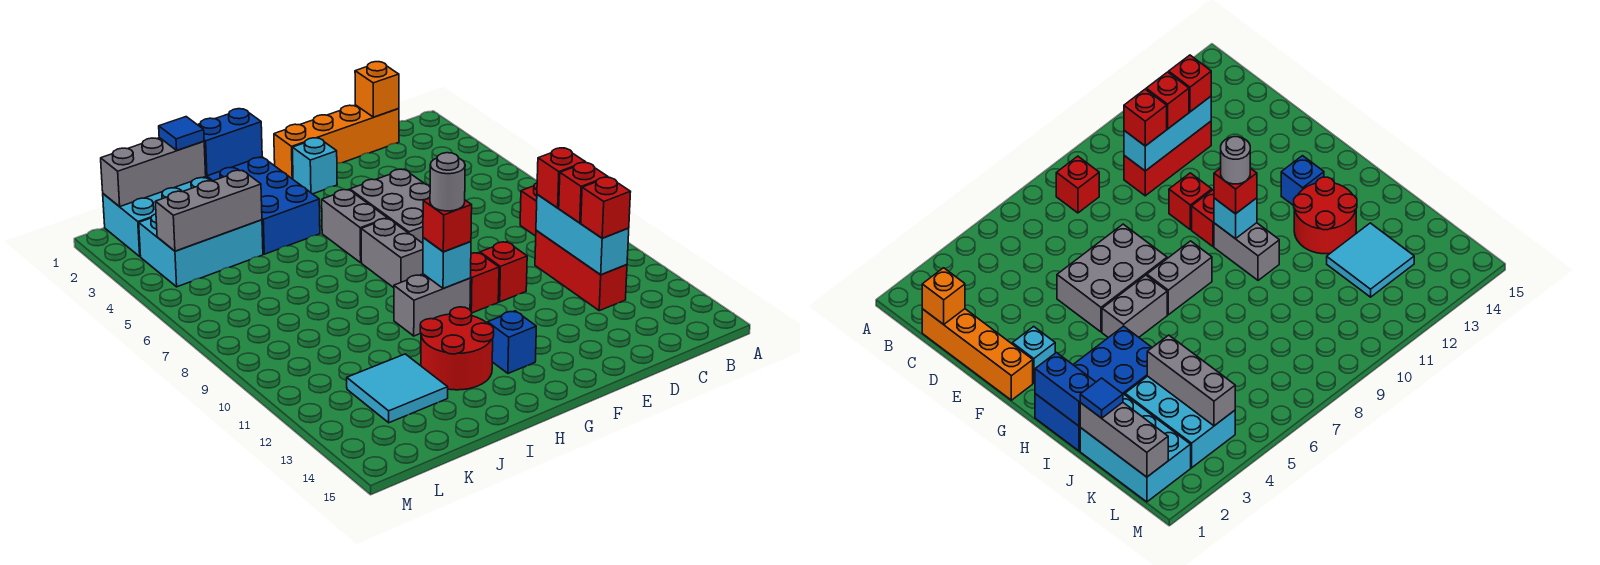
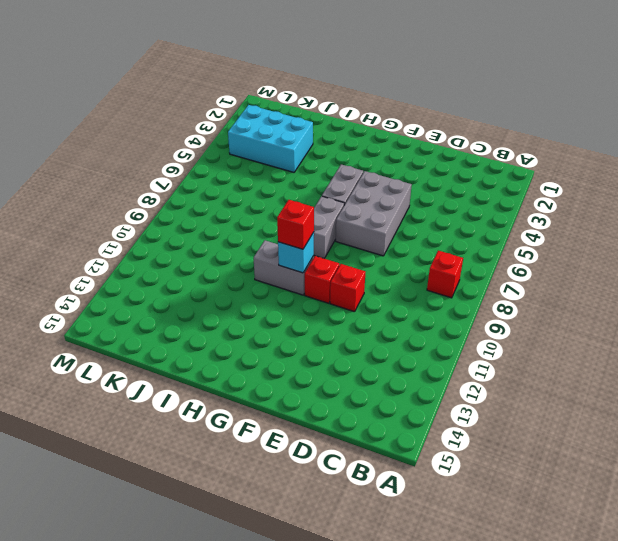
none -> orange 1x4 brick [274,105,399,179]
none -> red 1x3 brick [535,231,627,311]
none -> cyan 1x1 brick [292,138,337,194]

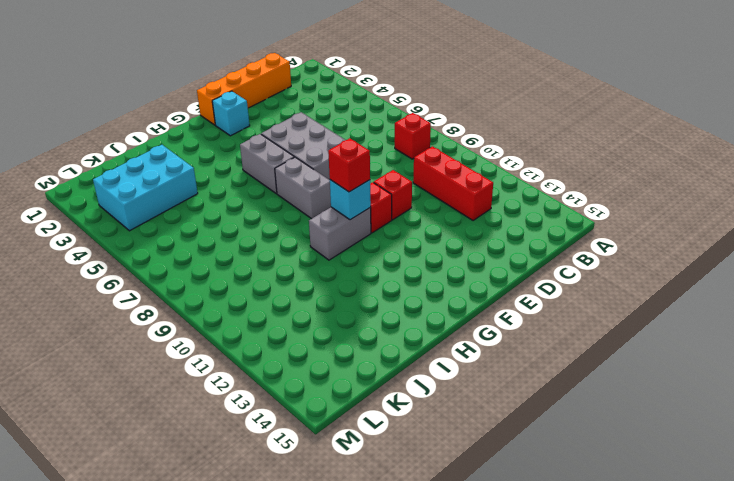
none -> blue 1x1 brick [488,311,536,373]
none -> blue 2x4 brick [205,157,320,254]
none -> red 2x2 round brick [420,307,494,390]

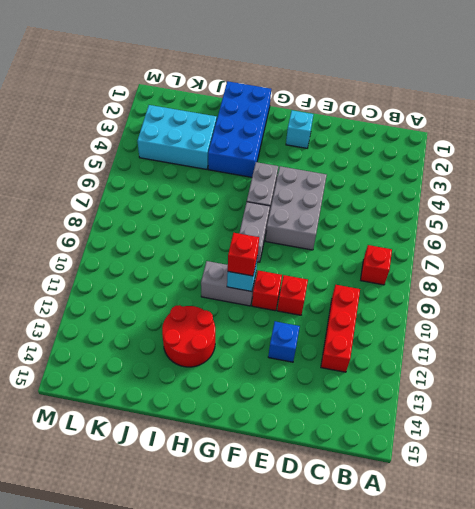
blue 1x1 brick [268,321,300,362] -> blue 1x1 brick moved to [488,311,536,373]
none -> orange 1x4 brick [274,105,399,179]
none -> cyan 2x3 brick [103,177,210,256]
none -> cyan 2x2 tile [347,354,448,423]

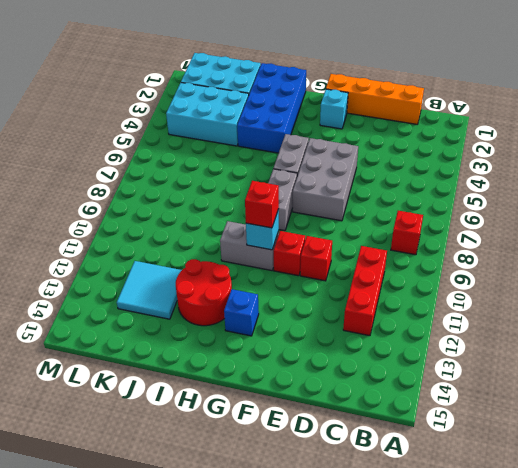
none -> orange 1x1 brick [355,62,399,117]
none -> cyan 1x3 brick [536,195,629,275]
none -> blue 1x2 brick [198,109,262,176]

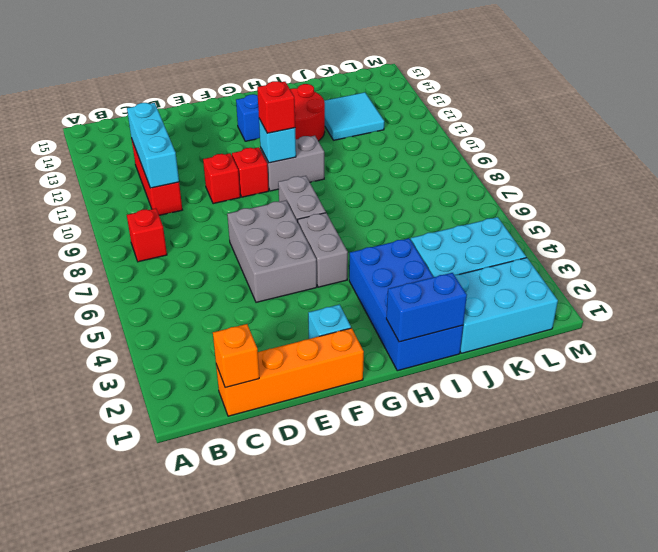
none -> grey 1x3 brick [101,138,206,207]
none -> grey 1x3 brick [155,170,262,251]
none -> red 1x1 brick [537,148,585,208]

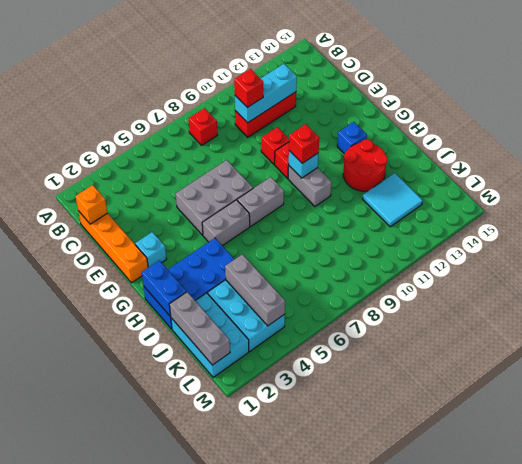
none -> red 1x1 brick [559,162,608,223]
none -> red 1x1 brick [581,177,631,238]
none -> blue 1x1 tile [159,117,204,150]

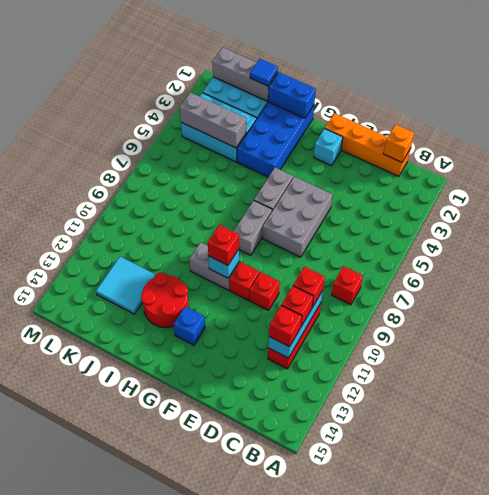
none -> grey 1x1 round brick [430,153,465,211]

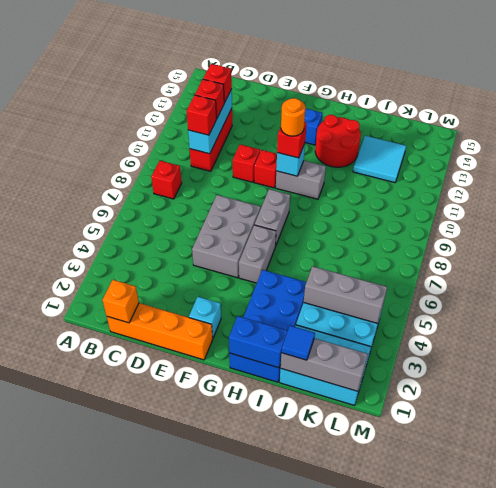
orange 1x1 round brick [281,98,306,136] -> grey 1x1 round brick [430,153,465,211]

